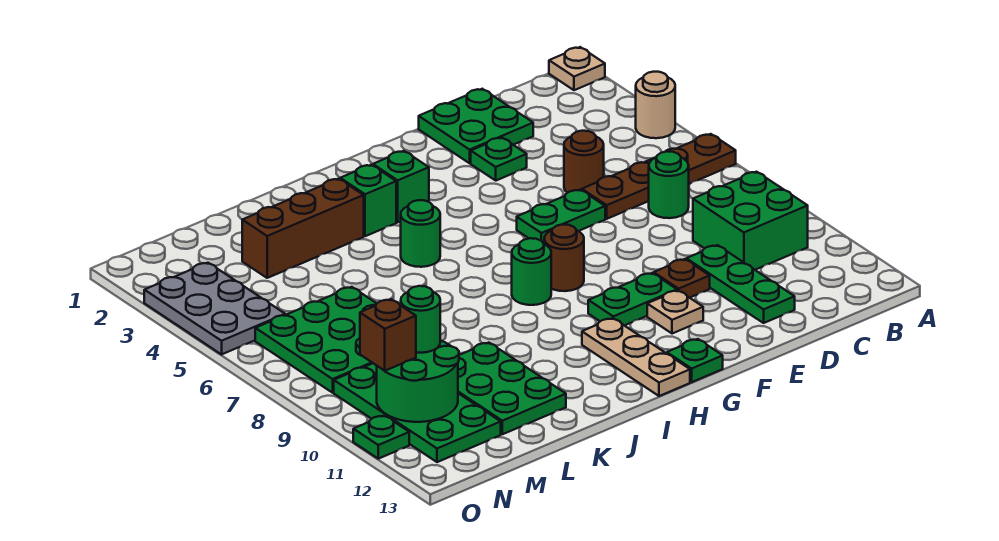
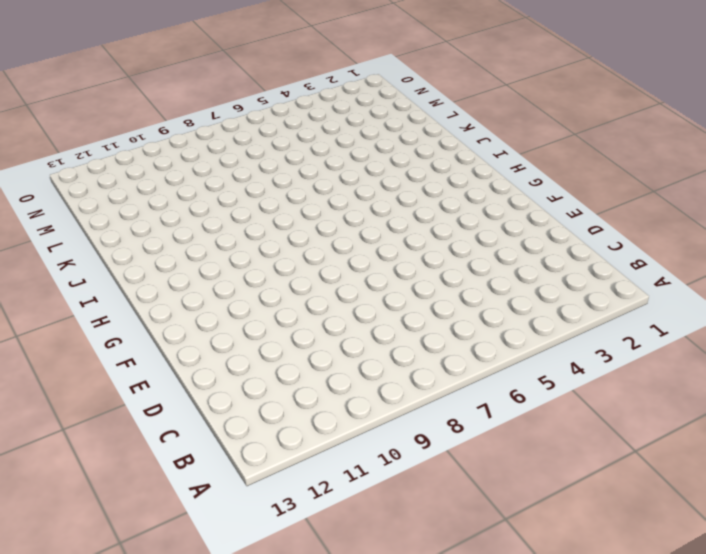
none -> tan 1x1 plate [549,47,605,90]
none -> tan 1x1 round brick [636,72,675,138]
none -> brown 1x4 plate [582,134,736,219]

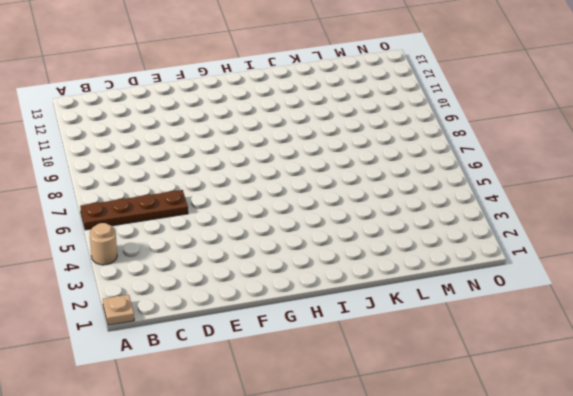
none -> green 2x2 brick [693,172,808,270]
none -> green 1x1 round brick [649,152,689,218]
none -> green 2x2 plate [419,89,533,163]

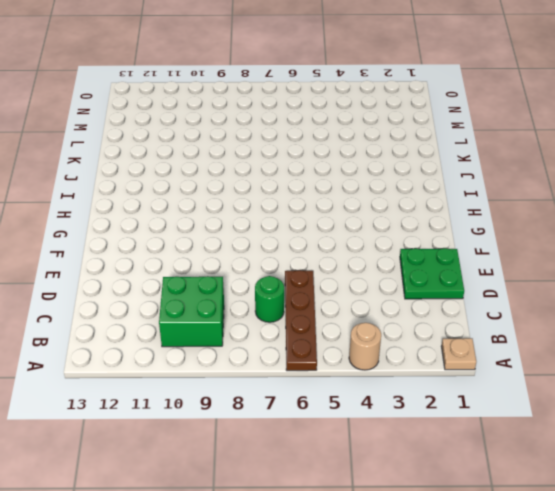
none -> brown 1x1 round brick [564,131,604,193]
none -> green 1x3 plate [686,245,795,323]
none -> green 1x1 plate [471,137,527,180]

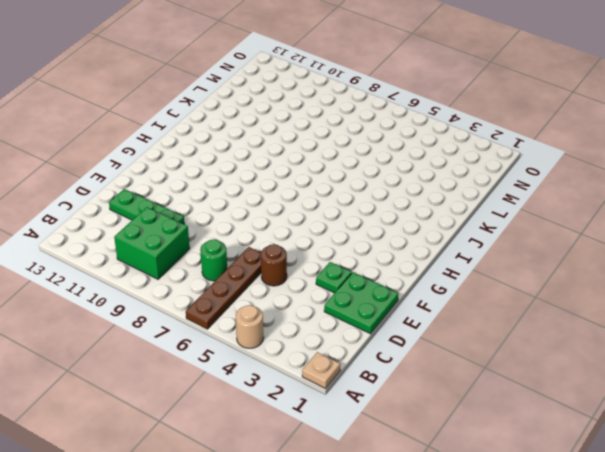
none -> green 1x2 plate [517,190,605,243]
none -> brown 1x1 plate [654,259,710,298]
none -> green 1x2 plate [588,273,677,326]

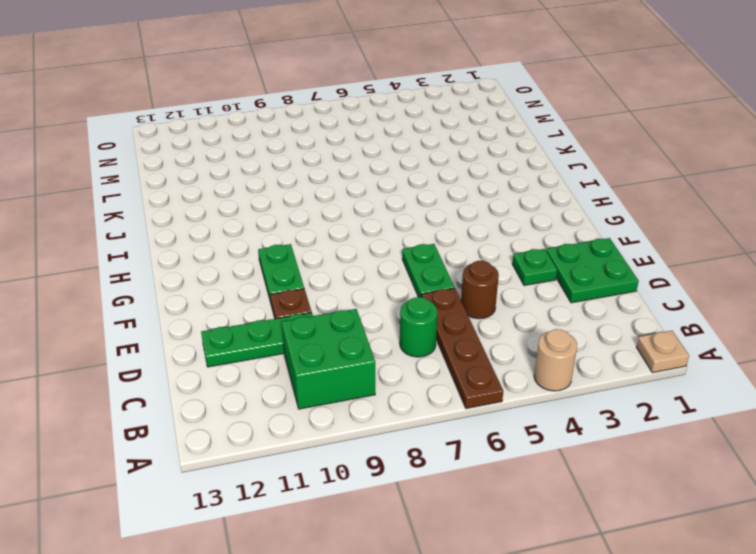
none -> tan 1x1 plate [647,290,703,334]
none -> brown 1x1 round brick [544,224,584,291]
none -> green 1x1 plate [667,339,723,382]

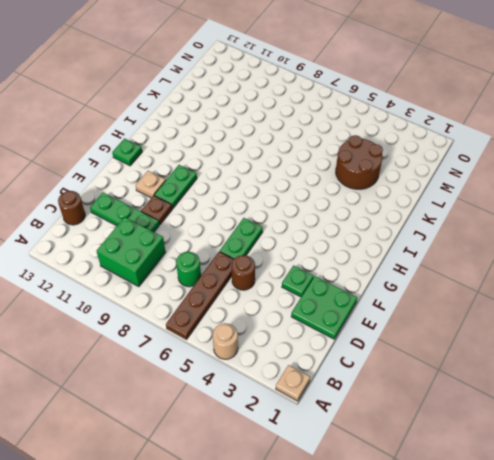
brown 1x1 round brick [58,191,85,225] -> brown 1x1 round brick moved to [544,224,584,291]
brown 2x2 round brick [336,135,383,189] -> brown 1x3 brick [242,179,364,278]
none -> green 1x1 brick [373,151,429,222]
none -> green 1x1 round brick [512,238,551,305]
none -> tan 1x3 plate [582,318,690,396]

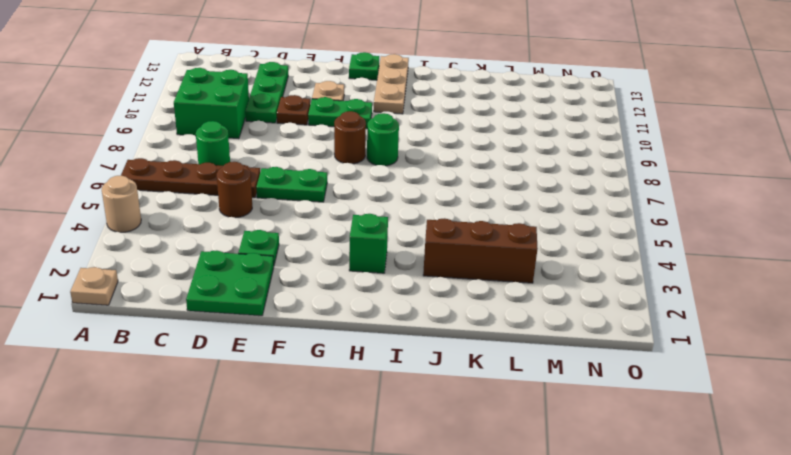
none -> green 1x1 brick [340,165,396,236]
none -> green 1x1 round brick [401,200,440,267]
none -> green 2x3 plate [458,343,566,434]

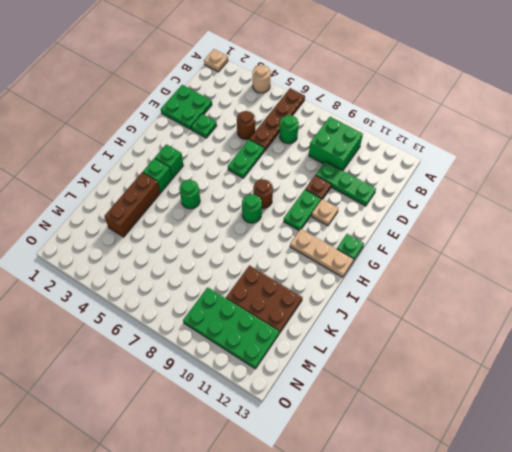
brown 2x3 plate [226,265,302,333] -> green 2x3 plate [458,343,566,434]
none -> green 3x3 plate [255,287,377,393]
none -> grey 2x3 plate [144,263,285,354]
none -> green 1x1 plate [353,416,409,459]

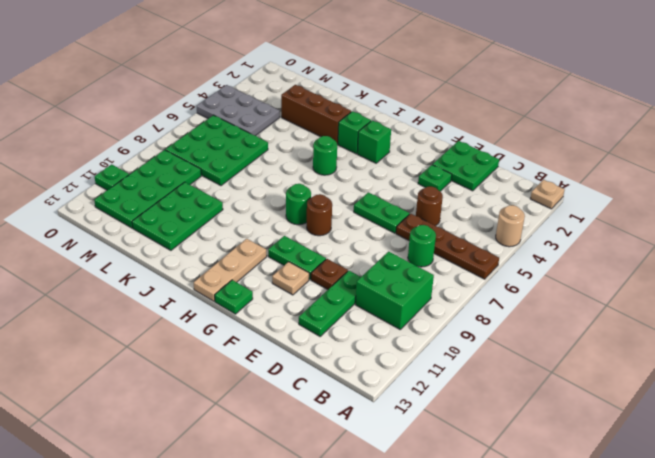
grey 2x3 plate [197,85,280,136] -> grey 2x3 plate turned to [144,263,285,354]
none -> green 2x2 round brick [377,340,459,422]
none -> green 1x1 round brick [401,286,440,353]
none -> brown 1x1 brick [360,299,416,371]

